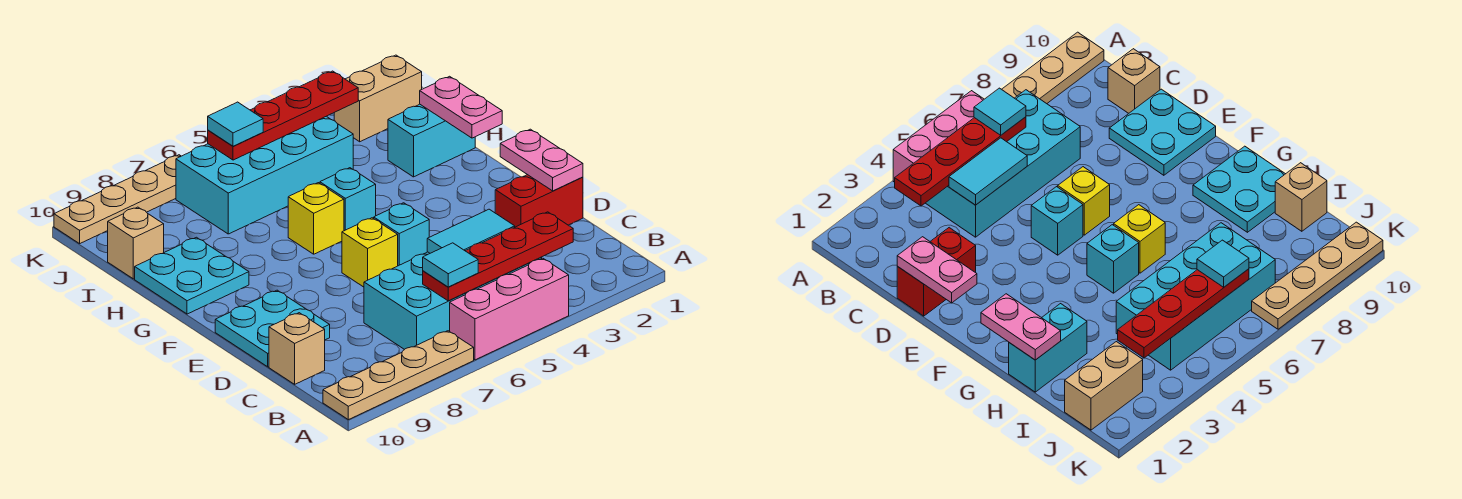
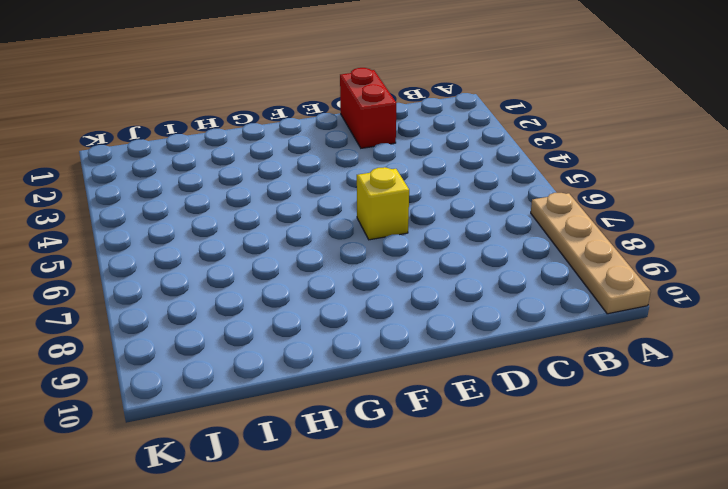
none -> pink 1x3 brick [450,258,569,360]
none -> cyan 2x4 brick [364,252,542,349]
none -> tan 1x1 brick [269,313,325,384]

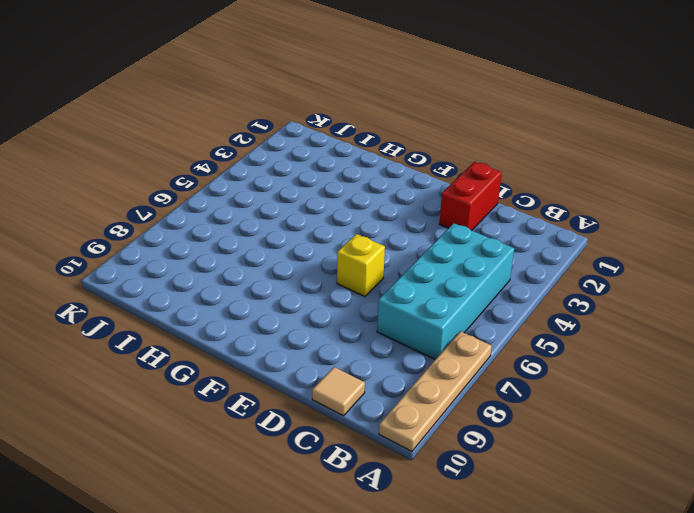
tan 1x1 tile [312,367,365,416] -> tan 1x1 brick [269,313,325,384]
none -> pink 1x3 brick [450,258,569,360]
none -> cyan 2x2 plate [215,290,330,367]
none -> cyan 1x1 brick [374,203,429,266]

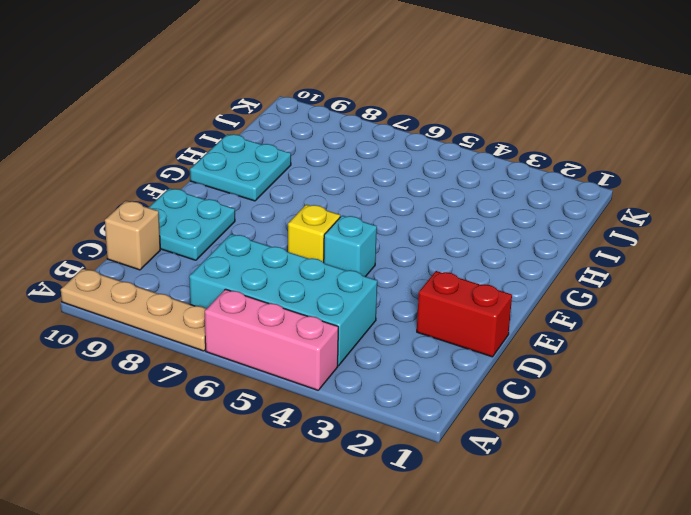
none -> cyan 1x1 brick [320,168,376,231]
none -> yellow 1x1 brick [288,183,344,254]
none -> cyan 1x2 brick [388,104,475,177]

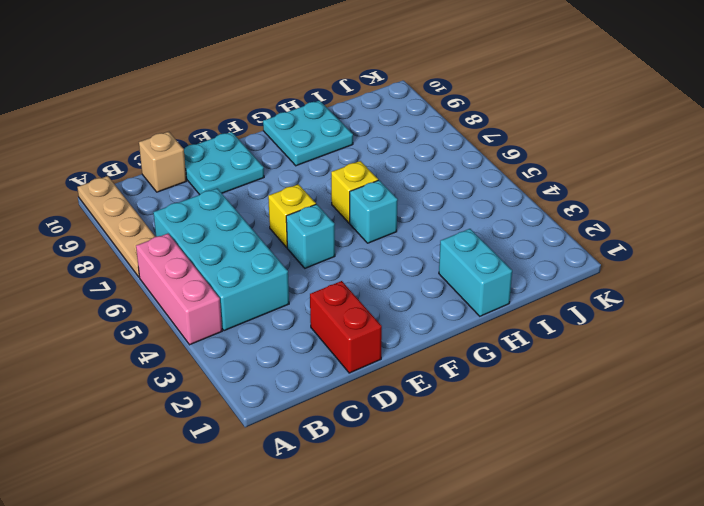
none -> cyan 2x4 brick [176,116,353,234]
none -> tan 1x1 brick [108,207,164,279]
none -> tan 1x2 brick [334,55,422,142]

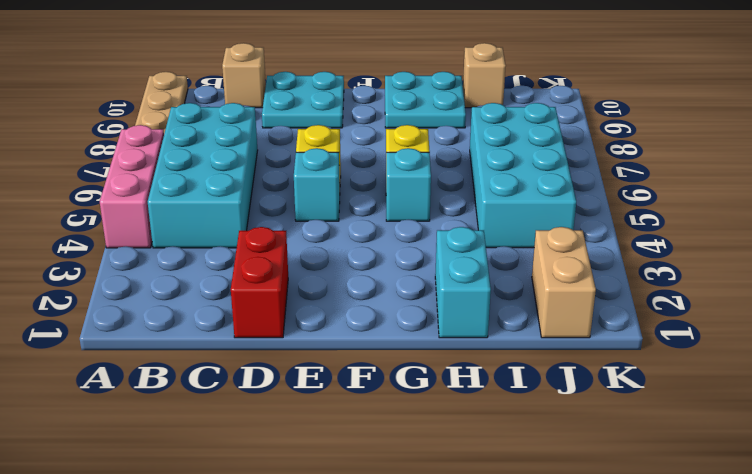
none -> tan 1x4 plate [54,155,181,244]
none -> red 1x4 plate [423,212,573,301]
none -> cyan 1x2 tile [427,209,515,253]

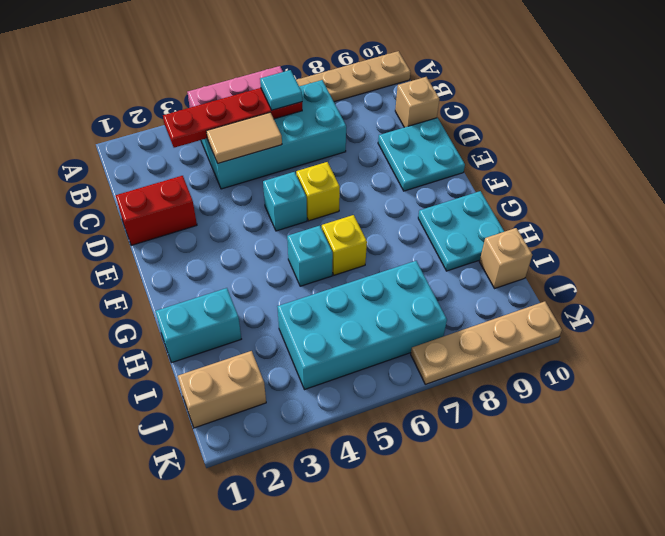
tan 1x2 tile [206,113,282,163] -> cyan 1x2 tile [427,209,515,253]
none -> pink 1x2 plate [500,129,583,191]
none -> pink 1x2 plate [420,76,502,138]
none -> red 1x4 plate [208,71,358,160]

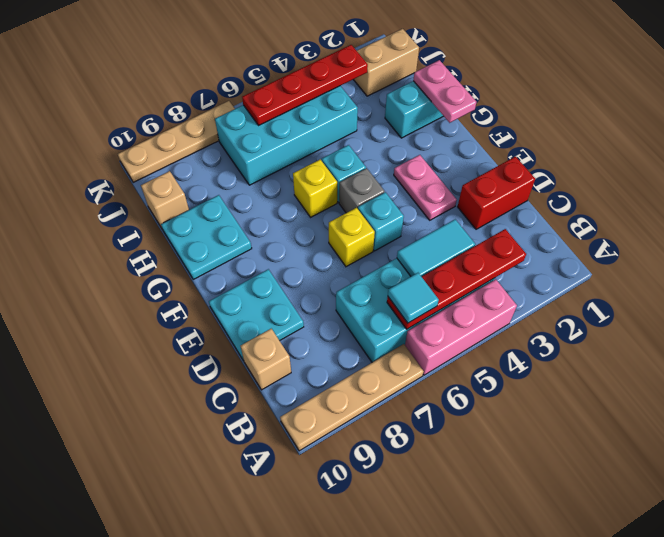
pink 1x2 plate [394,155,457,220] -> pink 1x2 plate moved to [500,129,583,191]
grey 1x1 brick [339,168,385,213] -> none
none -> cyan 1x1 tile [208,102,263,146]

